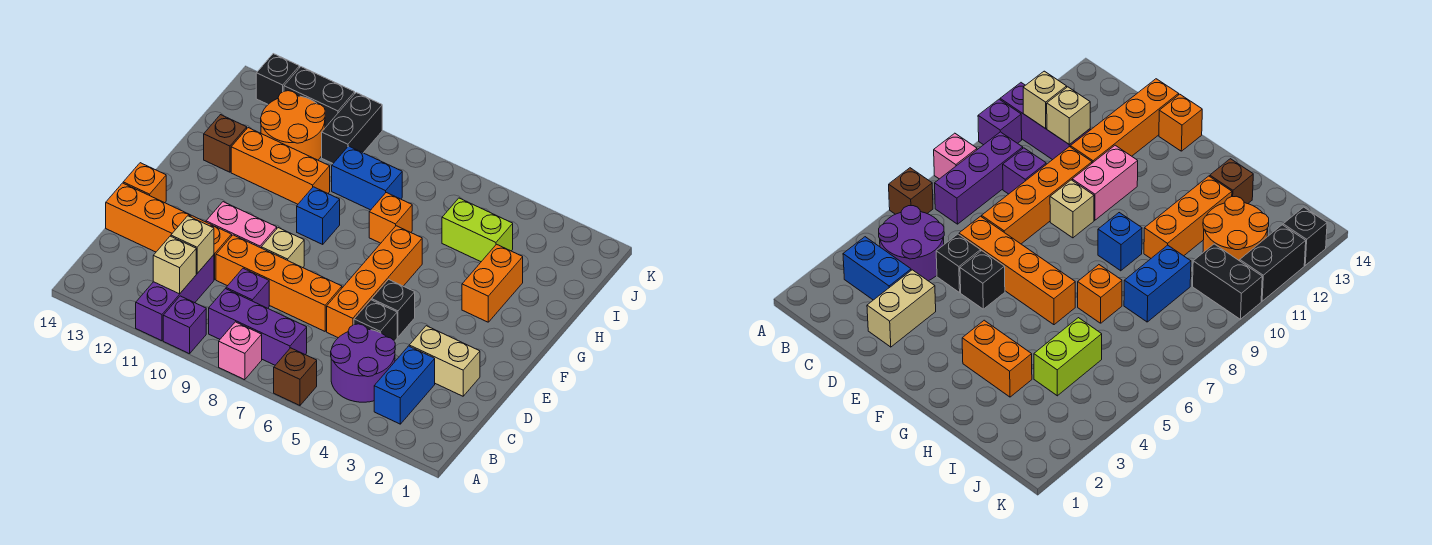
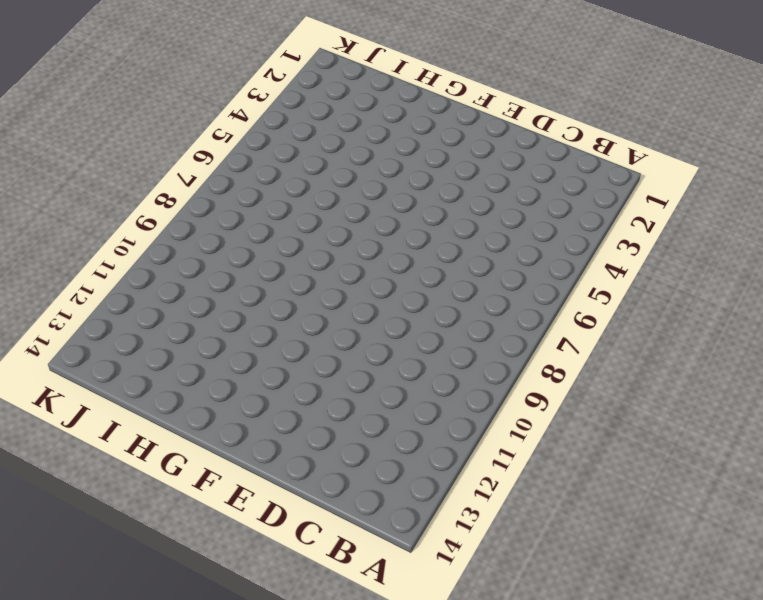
none -> brown 1x1 brick [274,348,317,406]
none -> pink 1x1 brick [219,322,262,380]
none -> purple 1x1 brick [163,296,206,354]
none -> purple 1x3 brick [136,255,214,341]

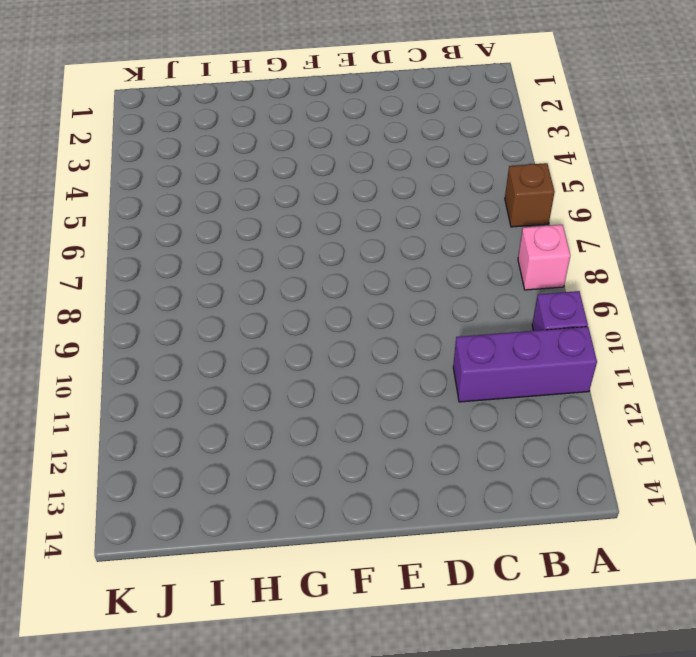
none -> blue 1x2 brick [374,346,435,424]
none -> purple 2x2 round brick [331,324,395,402]
none -> purple 1x3 brick [209,289,307,365]
none -> purple 1x1 brick [226,268,269,308]

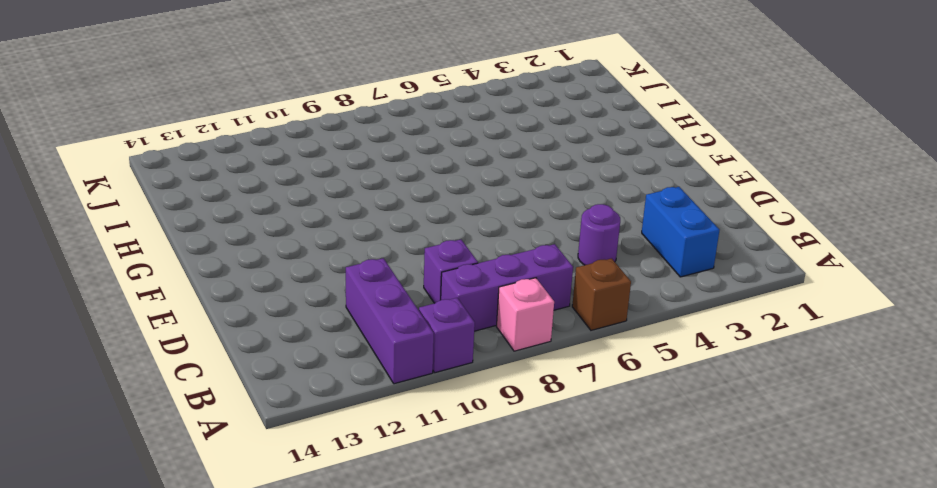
purple 1x1 round brick [578,204,620,265] -> purple 2x2 round brick [331,324,395,402]
none -> tan 1x2 brick [409,326,480,396]
none -> black 1x1 brick [354,300,397,341]
none -> orange 1x4 brick [327,226,422,338]
none -> orange 1x4 brick [216,235,342,331]

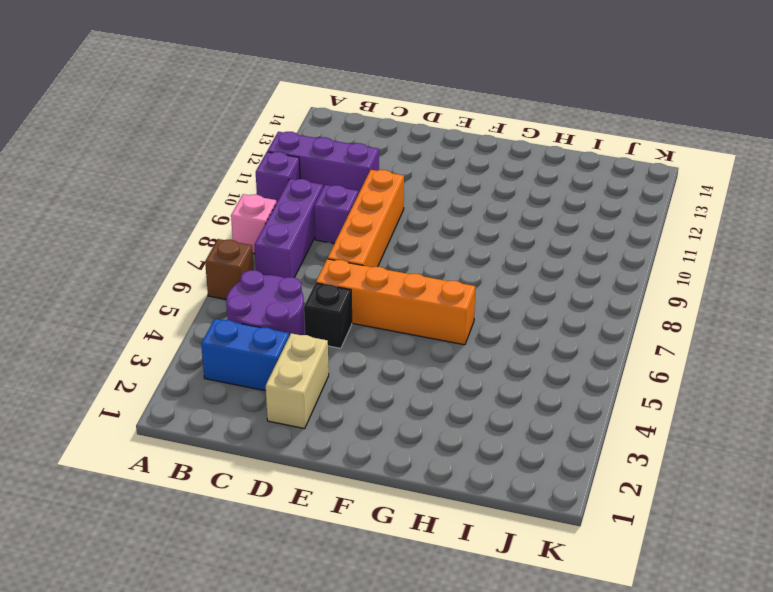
none -> orange 1x4 brick [106,183,232,280]
none -> black 1x1 brick [372,279,415,337]
none -> tan 1x1 brick [261,228,304,268]
none -> pink 1x2 brick [206,202,277,248]

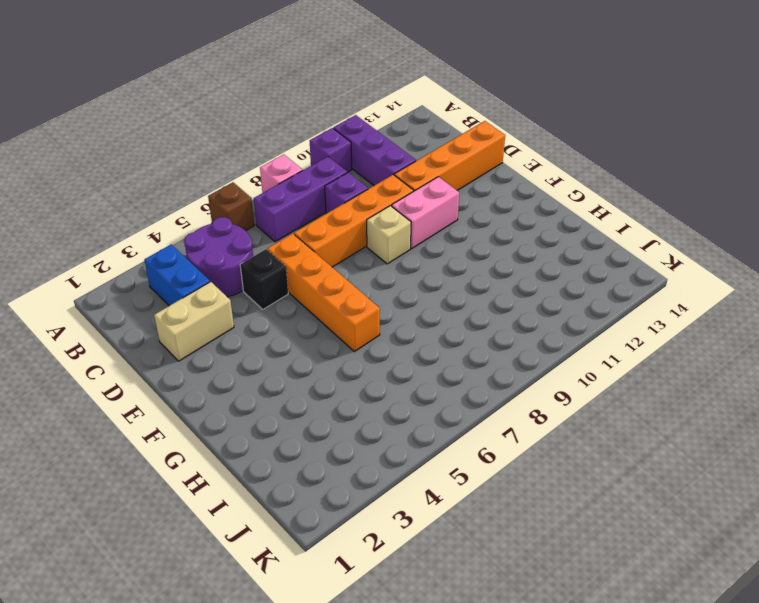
none -> black 1x1 brick [372,279,415,337]
none -> orange 1x1 brick [123,163,166,203]
none -> orange 1x2 brick [462,244,523,322]
none -> blue 1x1 brick [297,187,340,244]

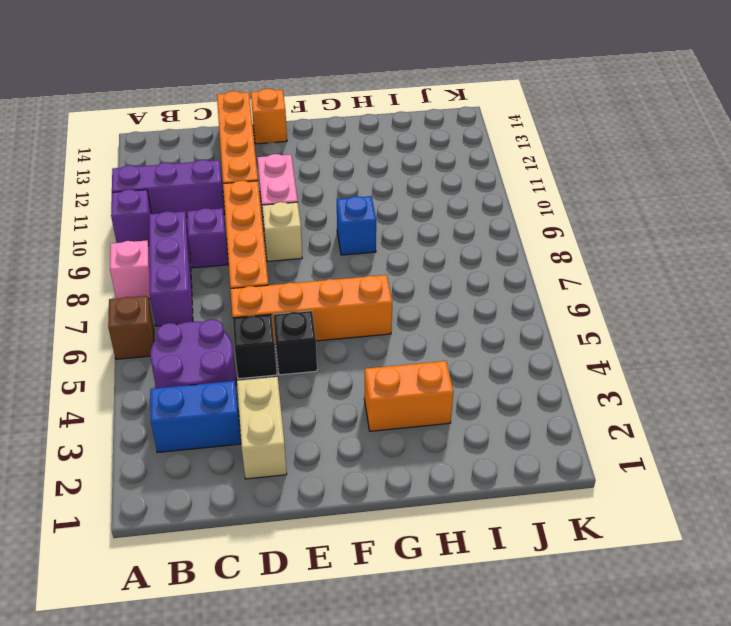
none -> orange 1x1 brick [369,193,412,243]
none -> orange 1x3 brick [231,128,330,204]
none -> brown 1x1 brick [204,115,247,172]
none -> lime 1x2 brick [442,198,513,262]

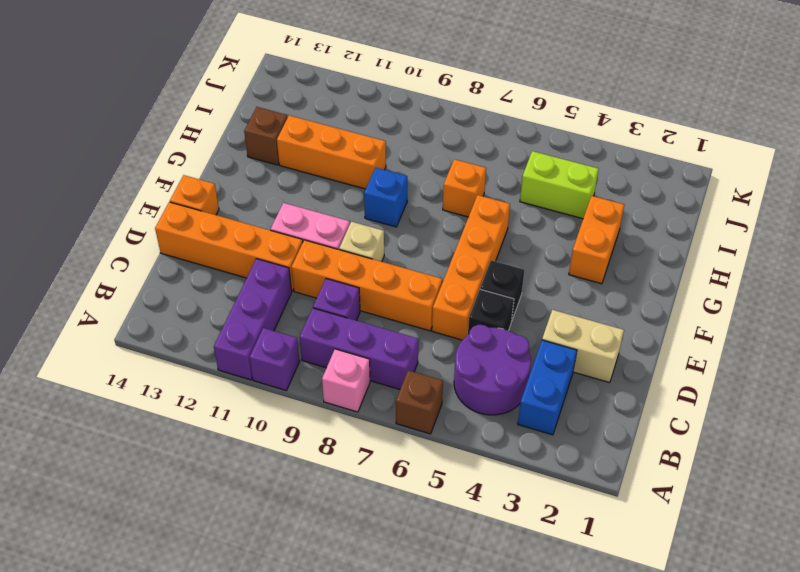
none -> blue 1x2 brick [332,146,402,210]
none -> orange 2x2 round brick [261,91,325,160]
none -> black 1x2 brick [322,93,382,163]
none -> black 1x2 brick [284,67,355,128]

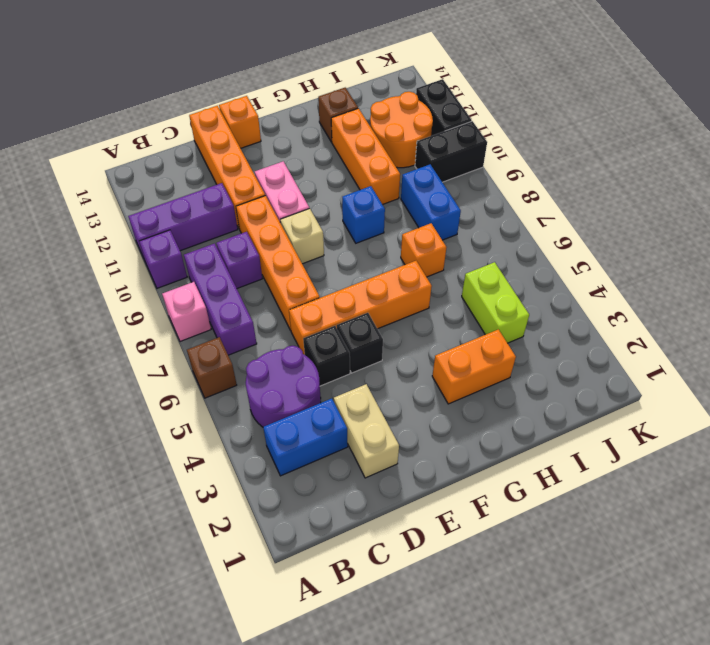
none -> black 1x1 brick [256,54,299,104]
none -> tan 1x1 brick [153,236,196,294]
none -> tan 1x1 brick [171,216,214,273]

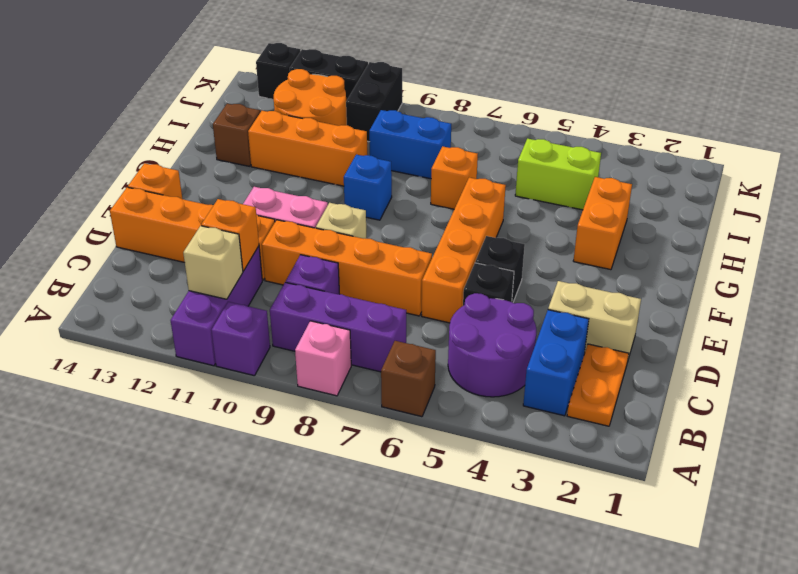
orange 1x2 plate [567,344,629,426] -> none
orange 1x1 brick [201,199,259,271] -> tan 1x1 brick [171,216,214,273]

